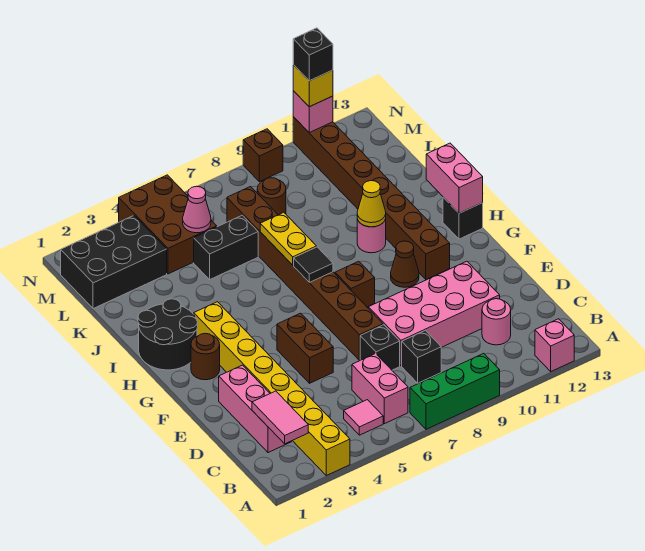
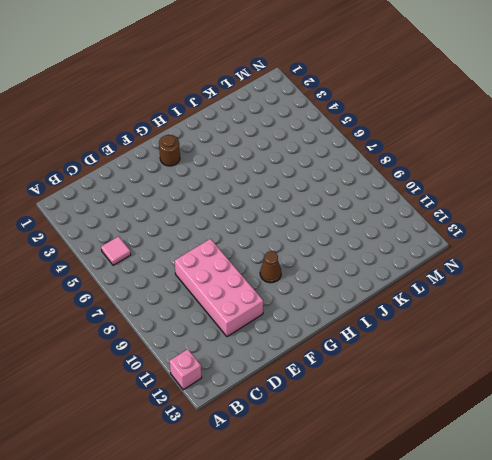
none -> yellow 1x8 brick [194,302,350,475]
none -> green 1x3 brick [410,353,500,429]
none -> pink 1x2 brick [352,354,408,424]
none -> pink 1x3 brick [219,365,292,453]

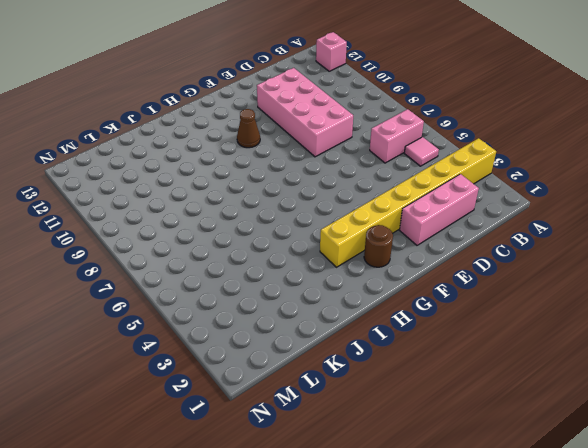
none -> green 1x3 brick [410,353,500,429]
none -> black 1x1 brick [402,330,441,383]
none -> pink 1x1 round brick [482,299,511,345]
none -> black 1x1 brick [360,325,400,370]

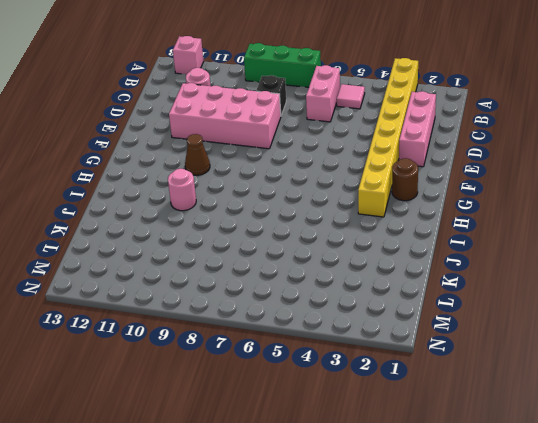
none -> black 1x1 brick [360,325,400,370]
none -> brown 1x2 brick [277,313,333,383]
none -> brown 1x8 brick [227,187,383,360]
none -> brown 1x1 brick [335,261,375,307]

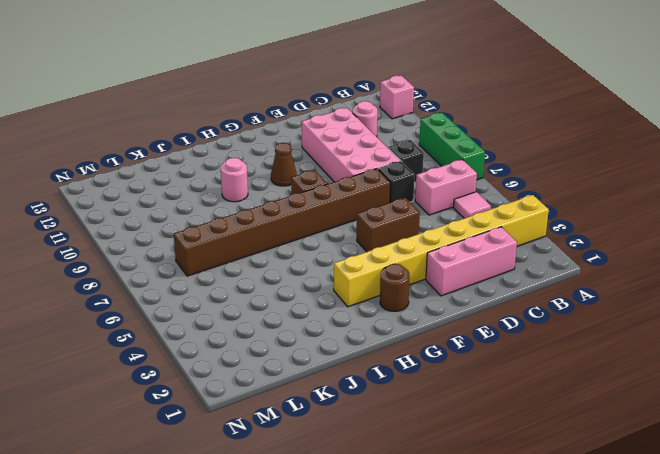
none -> brown 1x8 brick [293,117,450,279]
none -> black 2x2 round brick [138,299,198,370]
none -> black 1x1 brick [443,198,483,239]
none -> black 1x2 brick [194,215,258,279]

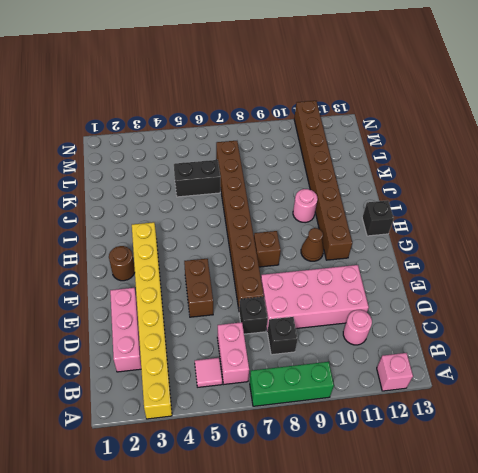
none -> black 2x2 round brick [138,299,198,370]
none -> black 2x3 brick [61,216,167,309]
none -> brown 2x3 brick [119,175,217,274]
none -> brown 1x1 round brick [257,178,286,215]

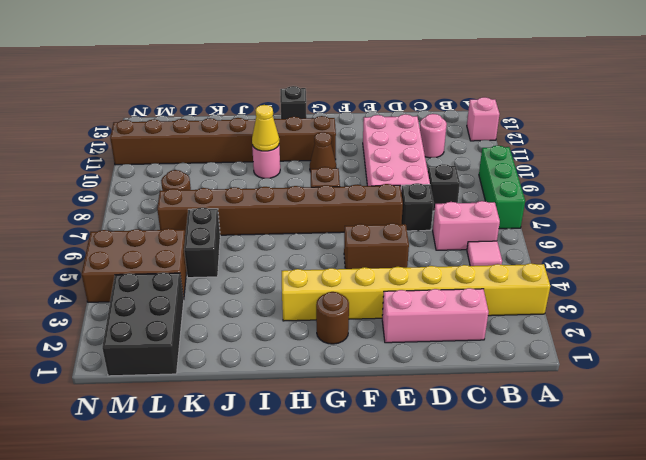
none -> black 2x2 round brick [138,299,198,370]
none -> brown 1x1 brick [243,129,283,182]
none -> pink 1x2 tile [252,391,308,444]
none -> black 1x1 tile [294,247,333,282]

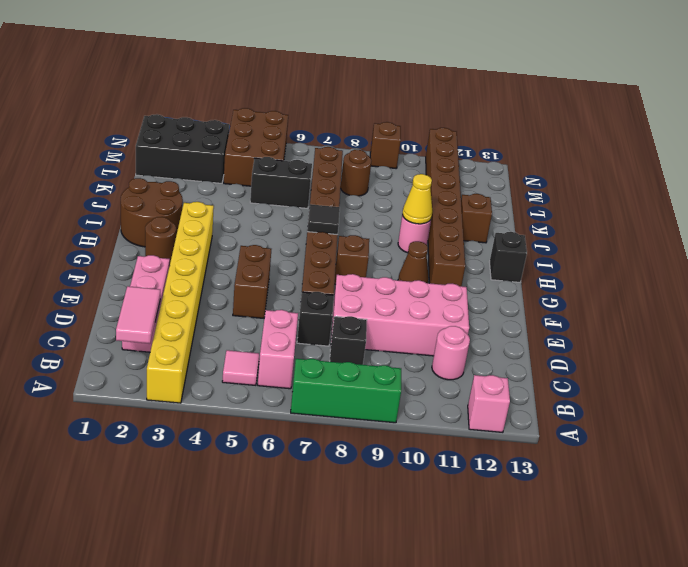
brown 2x2 round brick [121,178,183,247] -> black 2x2 round brick [138,299,198,370]
brown 1x1 brick [461,194,492,243] -> none
none -> pink 1x2 brick [426,143,483,213]
none -> yellow 1x2 plate [260,212,316,265]
none -> pink 1x1 cone [183,186,211,233]
none -> pink 1x1 brick [293,91,333,132]

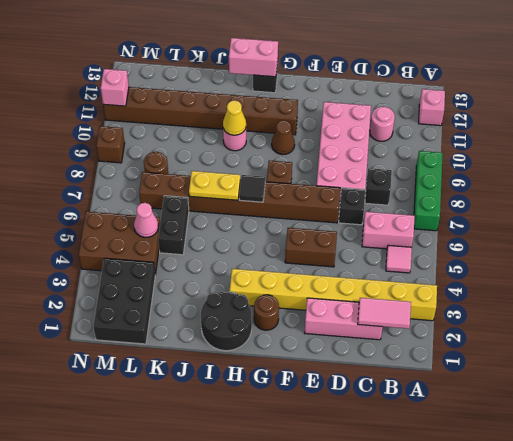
none -> yellow 1x1 brick [293,65,333,107]
none -> black 1x1 brick [293,28,333,81]

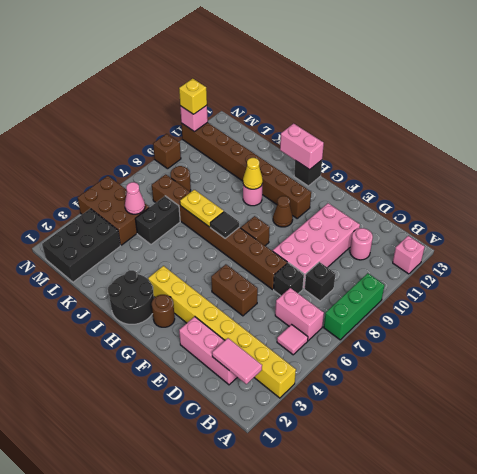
none -> black 1x1 brick [293,28,333,81]

